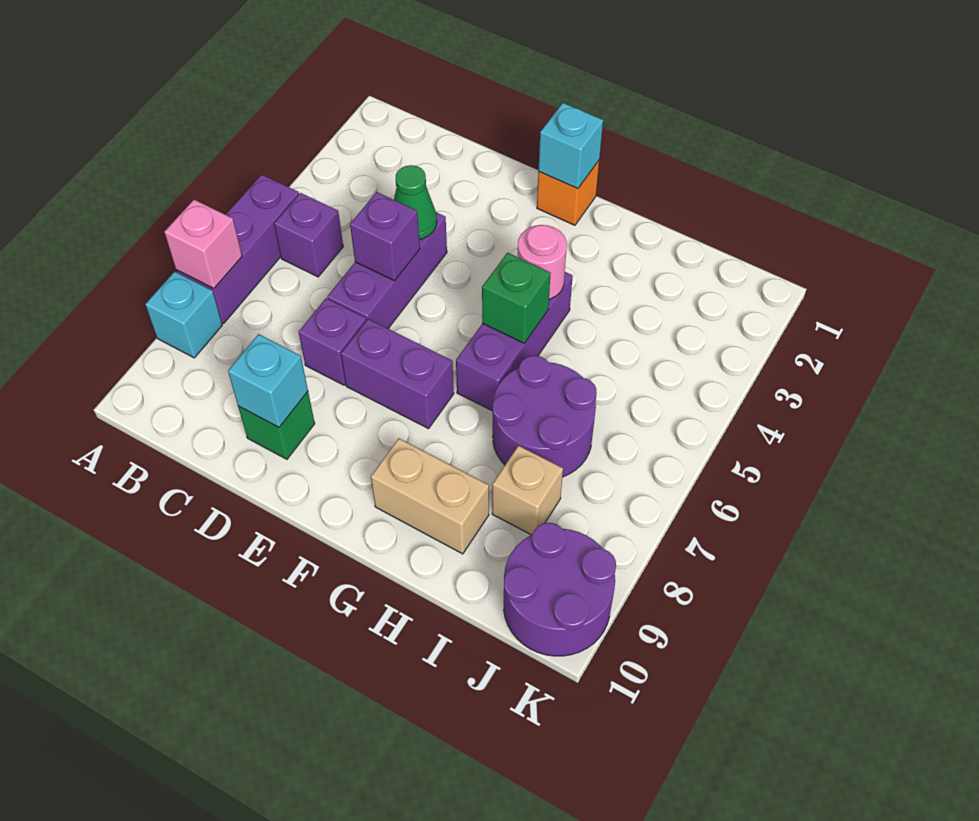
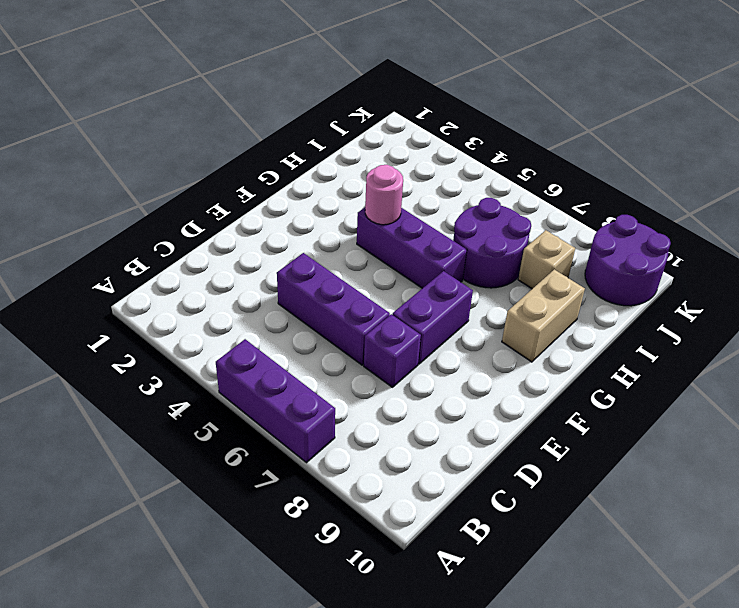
none -> cyan 1x1 brick [145,272,222,358]
none -> purple 1x1 brick [274,193,343,277]
none -> green 1x1 brick [238,392,315,459]

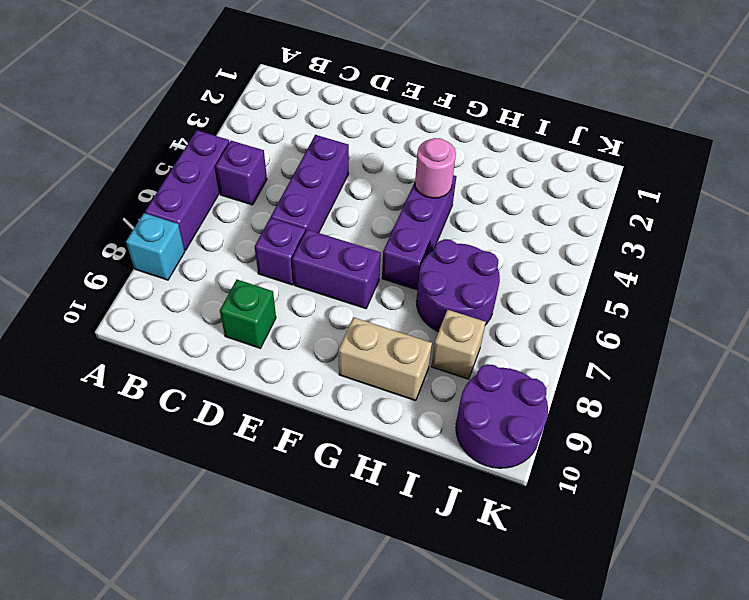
none -> orange 1x1 brick [537,161,599,225]
none -> pink 1x1 brick [164,200,242,289]
none -> green 1x1 cone [394,165,437,240]

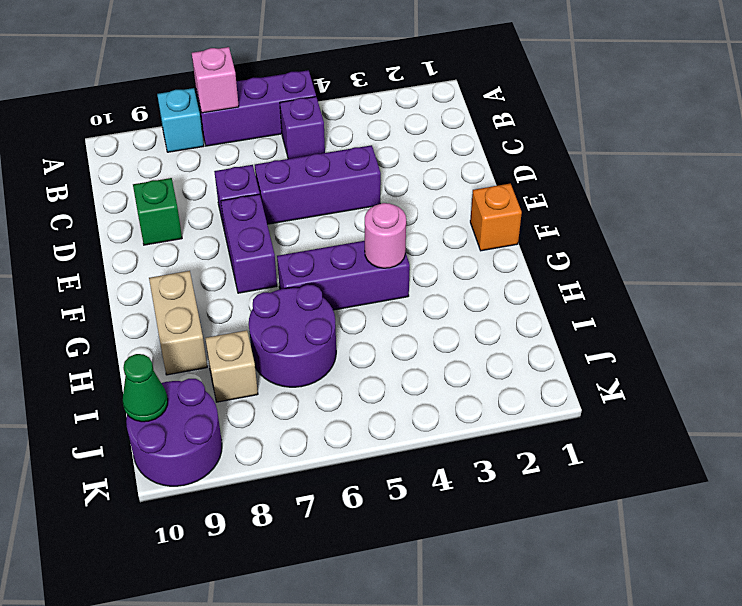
green 1x1 cone [123,354,168,422] -> green 1x1 cone moved to [394,165,437,240]
none -> purple 1x1 brick [350,192,420,281]
none -> cyan 1x1 brick [228,334,308,427]
none -> cyan 1x1 brick [538,103,603,189]

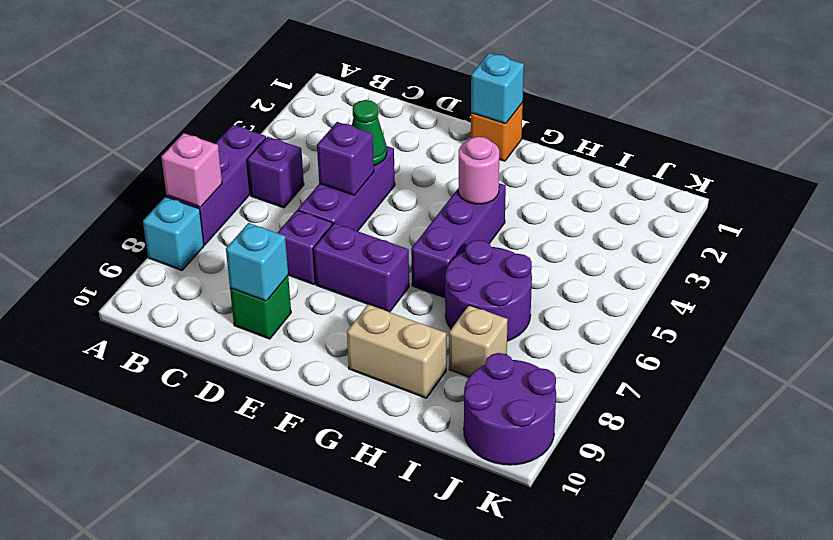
none -> green 1x1 brick [482,253,551,343]

